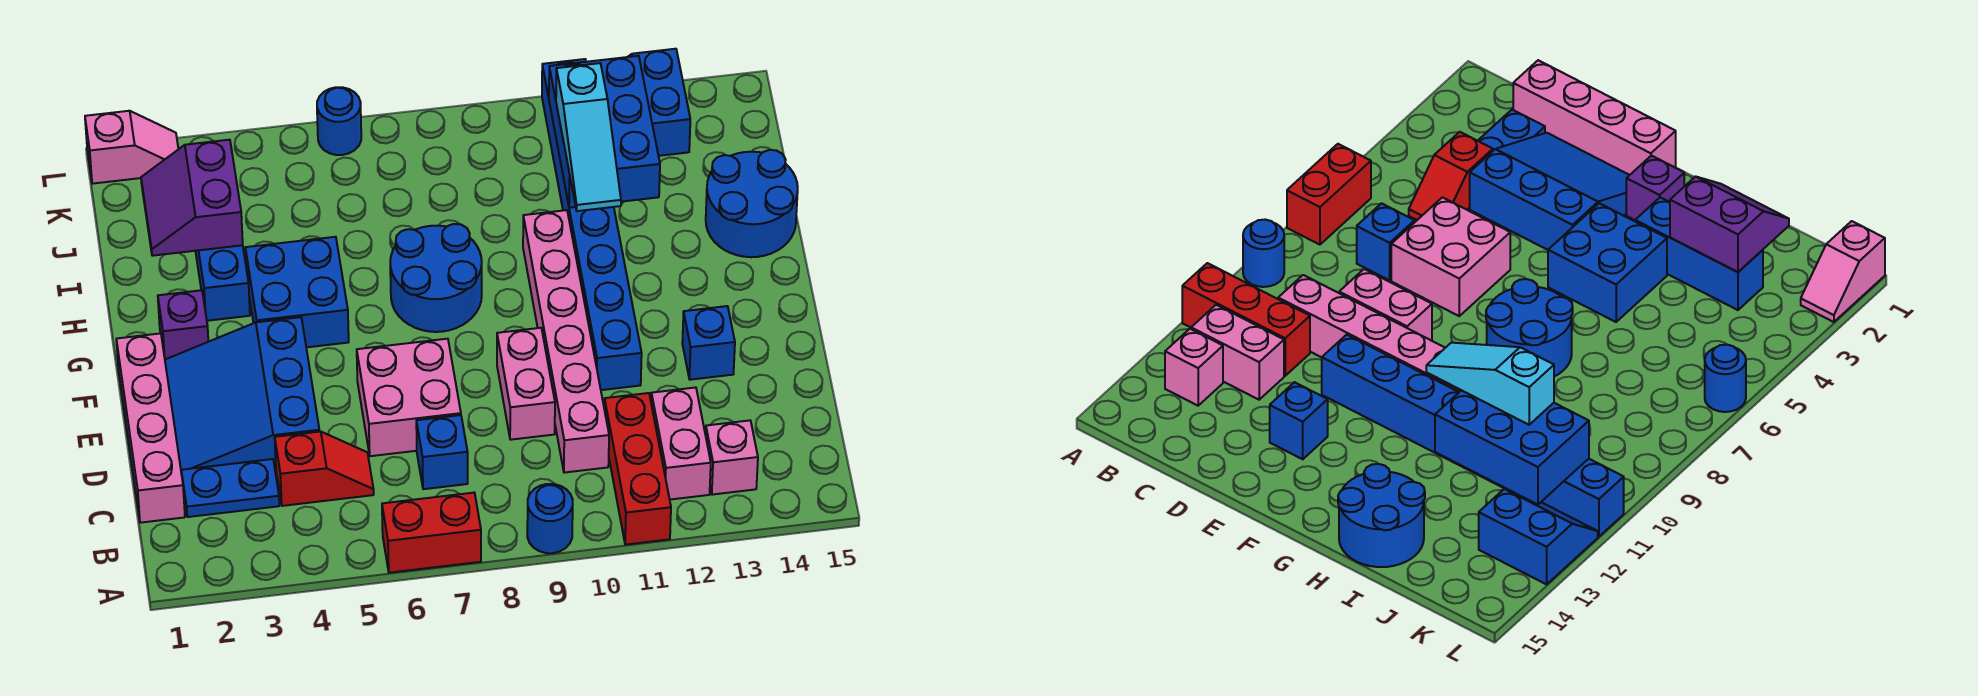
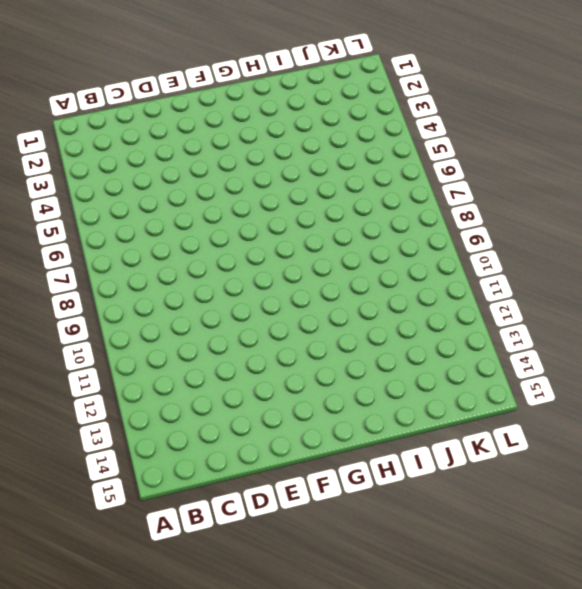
none -> red 1x2 brick [382,493,481,573]
none -> blue 1x1 round brick [527,484,573,553]
none -> red 1x3 brick [604,393,671,545]

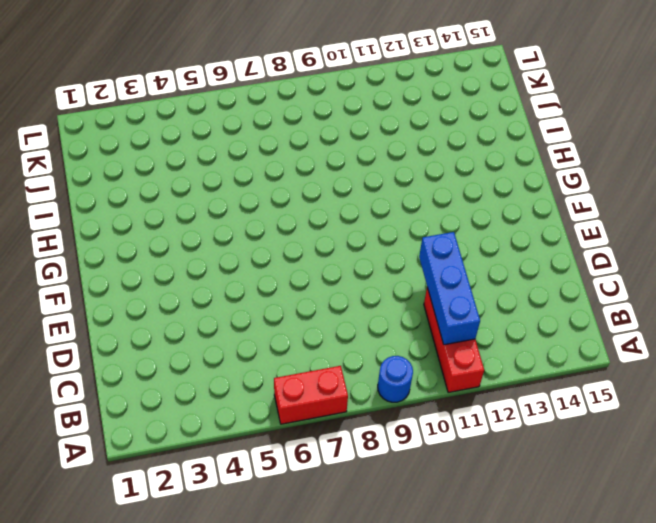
blue 1x3 brick [419,232,480,345] -> blue 1x3 brick moved to [195,245,250,321]
none -> pink 1x2 brick [651,387,711,500]
none -> pink 1x1 brick [706,420,758,495]
none -> pink 1x4 brick [116,333,185,523]

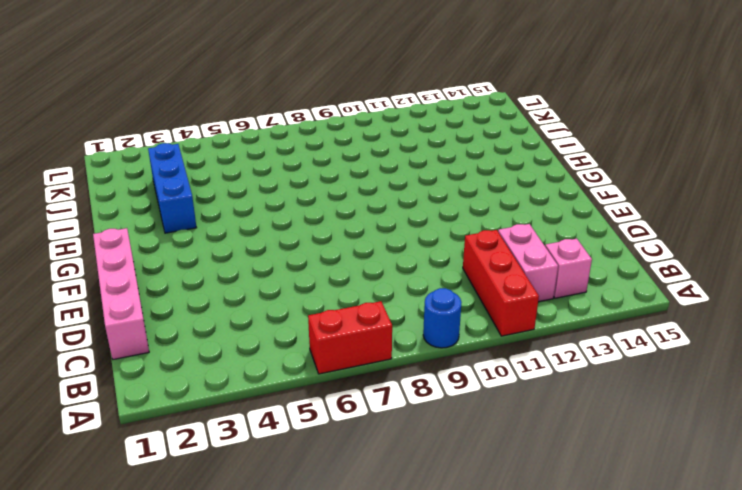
none -> blue 1x2 plate [181,459,279,517]
none -> red 1x2 slope [275,431,374,506]
none -> blue 1x1 brick [416,415,468,489]

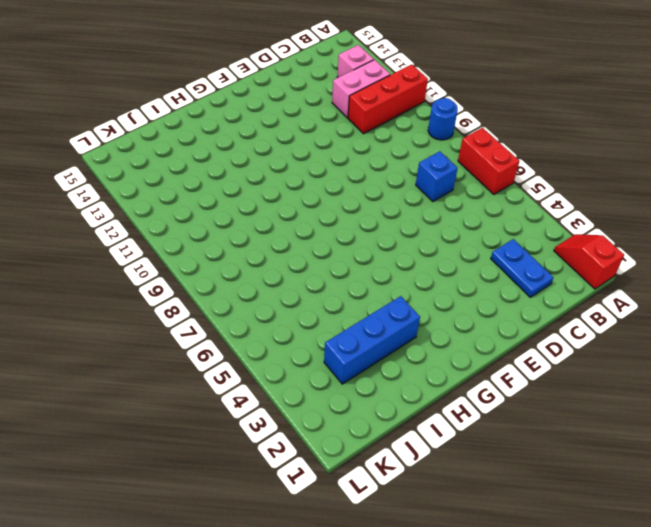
red 1x2 slope [554,234,624,289] -> red 1x2 slope moved to [275,431,374,506]
none -> pink 1x4 brick [116,333,185,523]
none -> pink 1x6 brick [523,210,609,473]
none -> blue 3x3 slope [165,317,319,470]

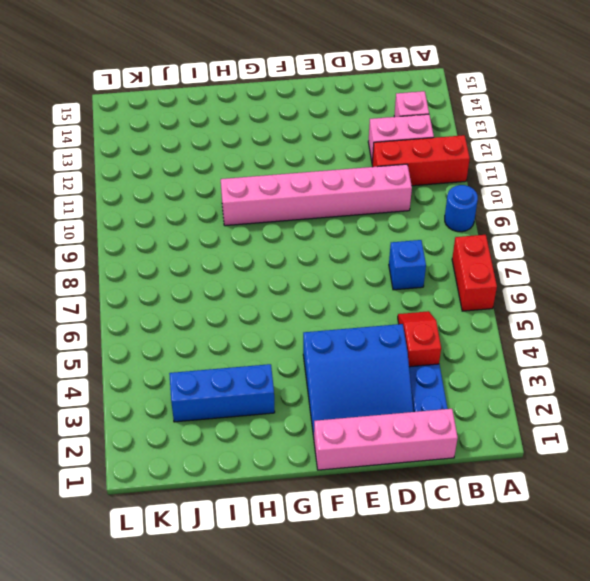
none -> pink 2x2 brick [357,339,461,456]
none -> pink 1x2 brick [497,328,555,440]
none -> blue 1x8 brick [542,59,642,390]

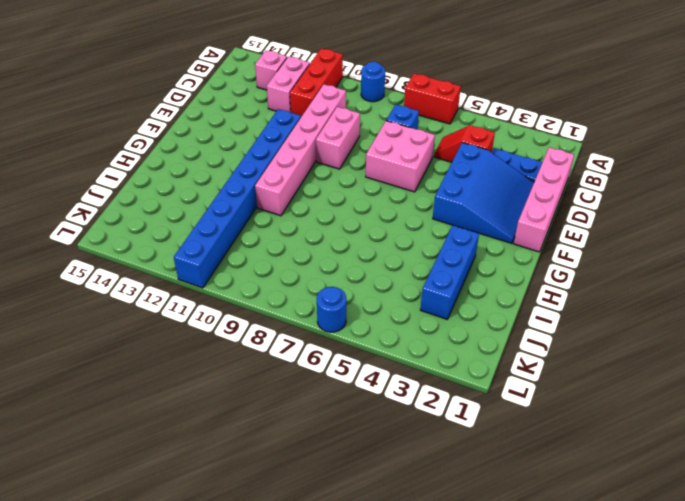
none -> blue 1x1 brick [682,306,735,380]
none -> purple 1x1 brick [158,290,208,359]
none -> blue 2x2 brick [245,237,349,347]

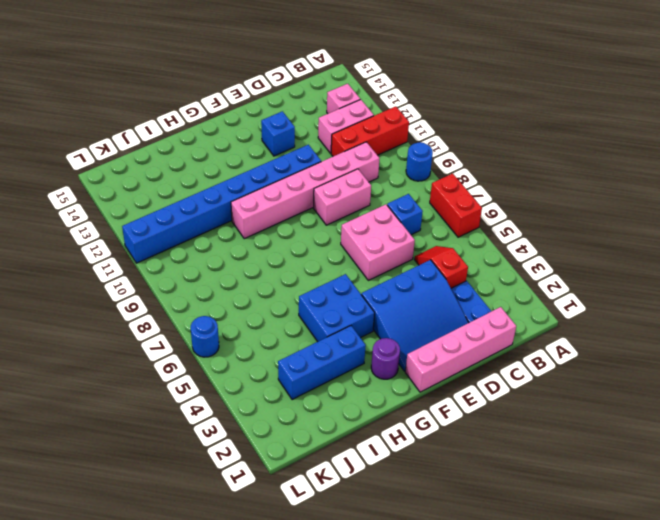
purple 1x1 round brick [371,338,400,379] -> purple 1x1 brick [158,290,208,359]
none -> blue 2x2 round brick [390,224,482,332]
none -> blue 2x2 round brick [706,150,798,257]
none -> blue 2x2 slope [628,49,690,156]

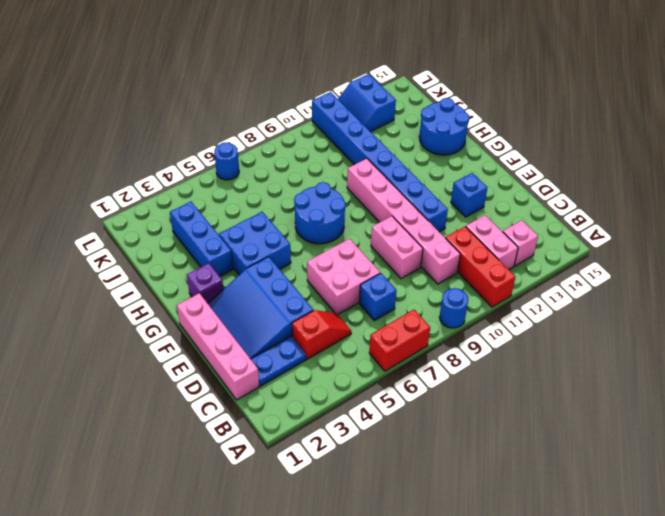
none -> pink 1x2 slope [85,111,178,184]
none -> purple 2x2 slope [141,140,243,256]
none -> blue 2x3 brick [549,56,660,208]

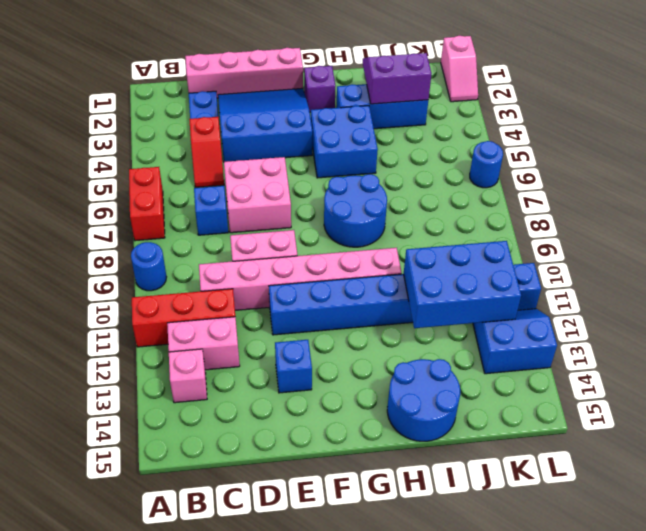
none -> cyan 1x3 slope [556,63,621,211]

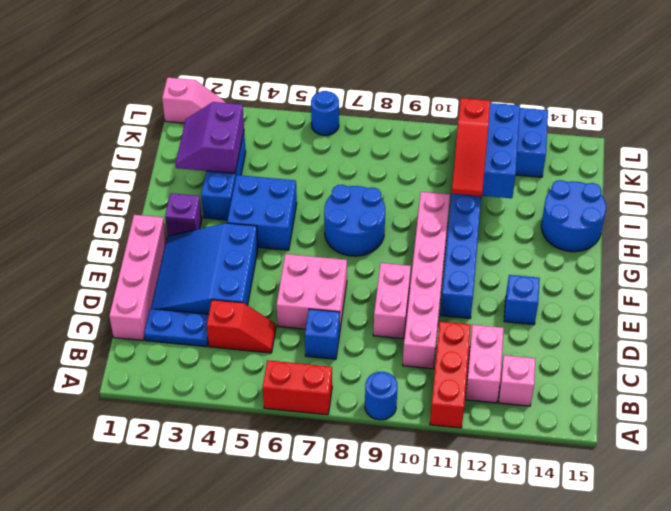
red 1x3 slope [452,98,490,196] -> cyan 1x3 slope [556,63,621,211]

